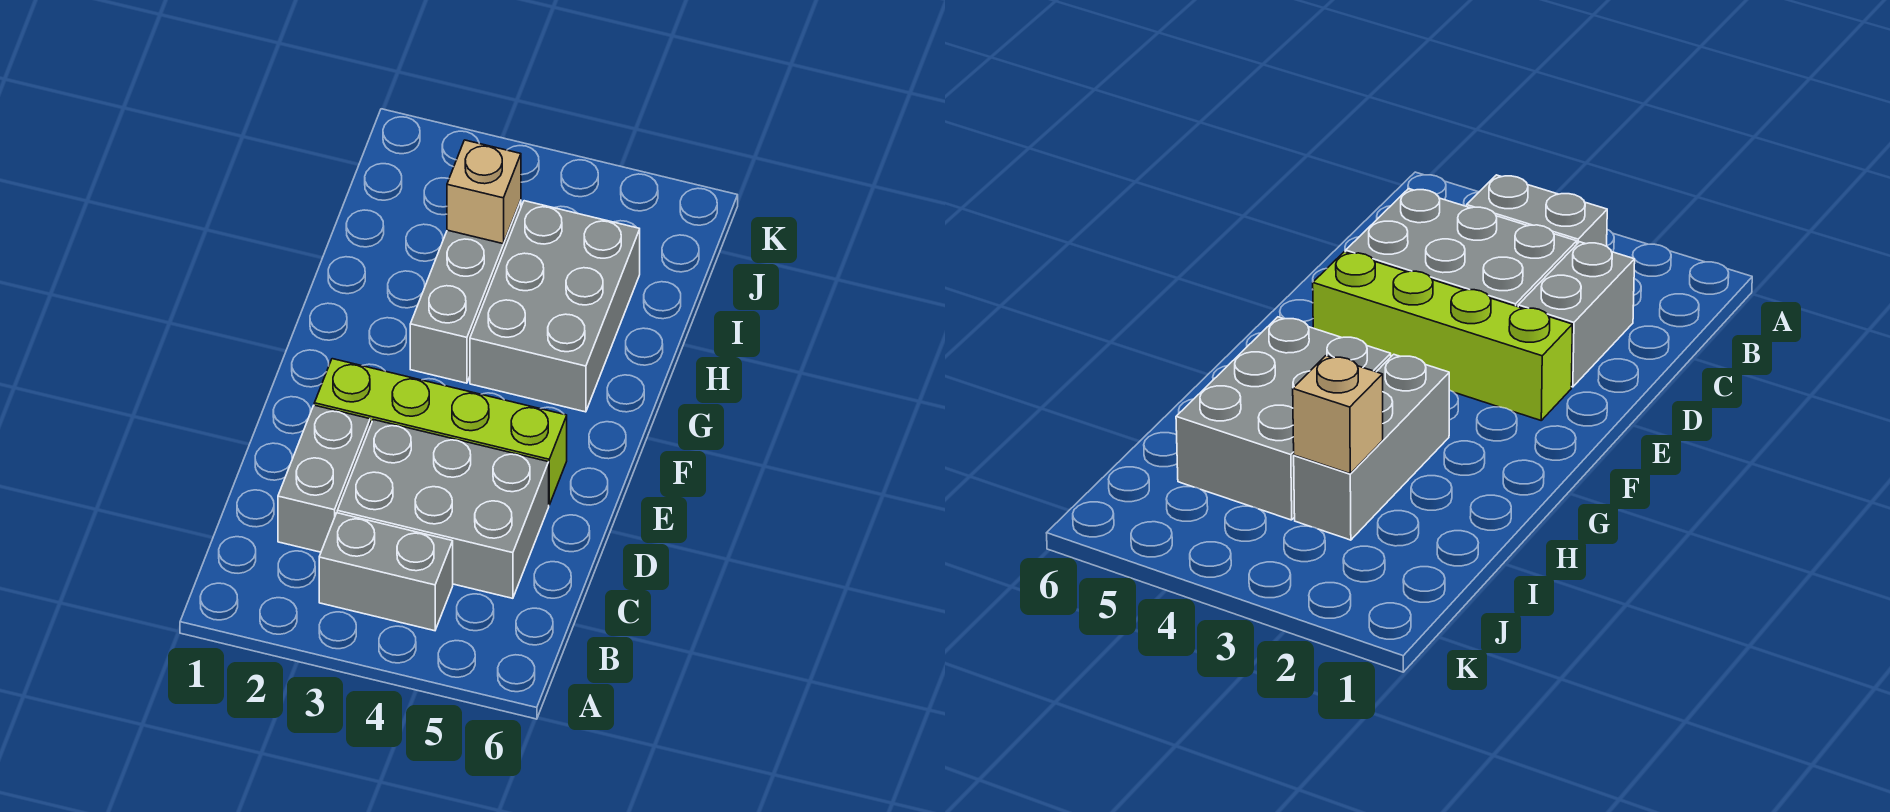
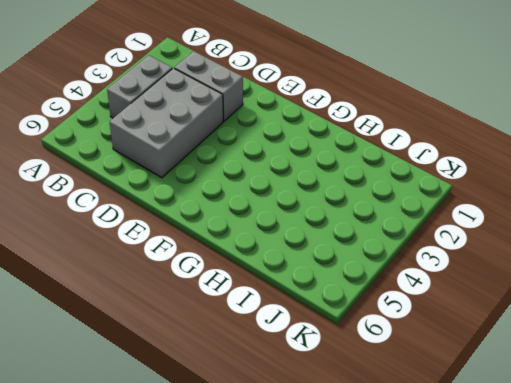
none -> lime 1x4 brick [314,359,567,505]
none -> grey 1x3 brick [410,201,521,383]

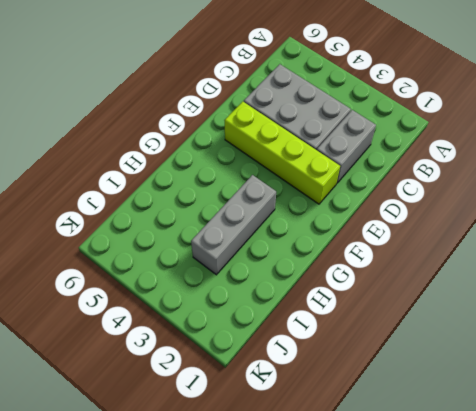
none -> grey 1x2 brick [319,513,453,631]
none -> grey 2x3 brick [470,201,640,412]

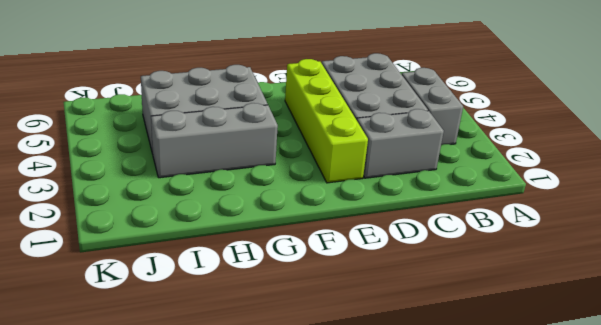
none -> tan 1x1 brick [447,140,521,244]

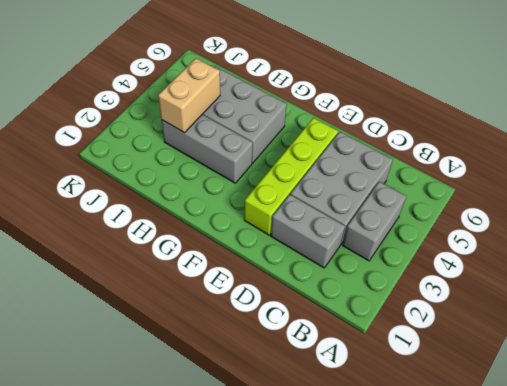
tan 1x2 brick [158,58,220,133] -> tan 1x1 brick [447,140,521,244]

